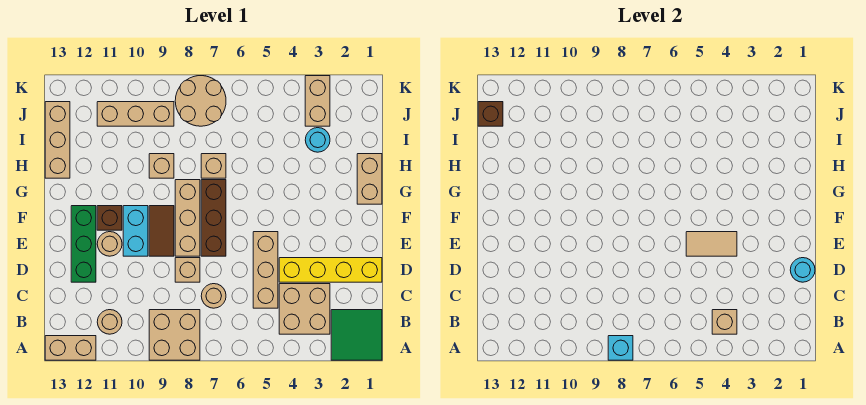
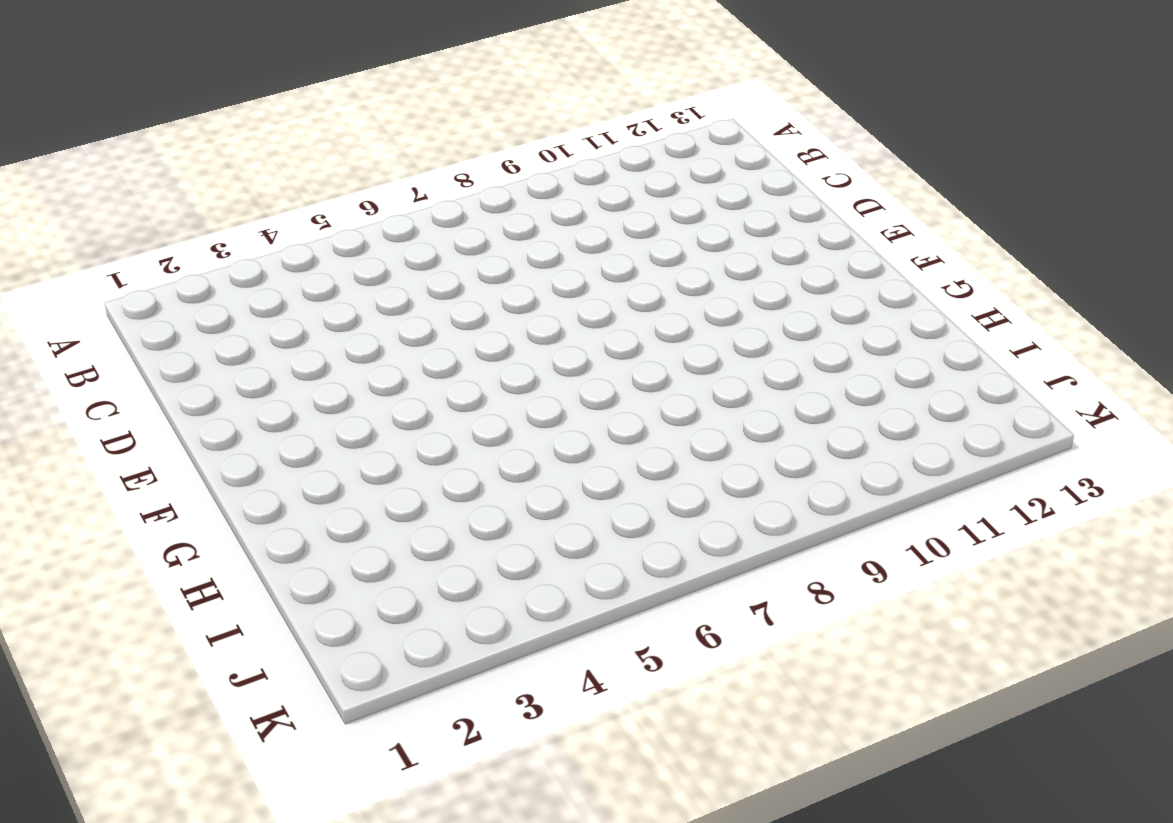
none -> green 2x2 tile [331,310,382,360]
none -> tan 2x2 brick [149,310,200,360]
none -> tan 1x2 brick [45,336,96,360]

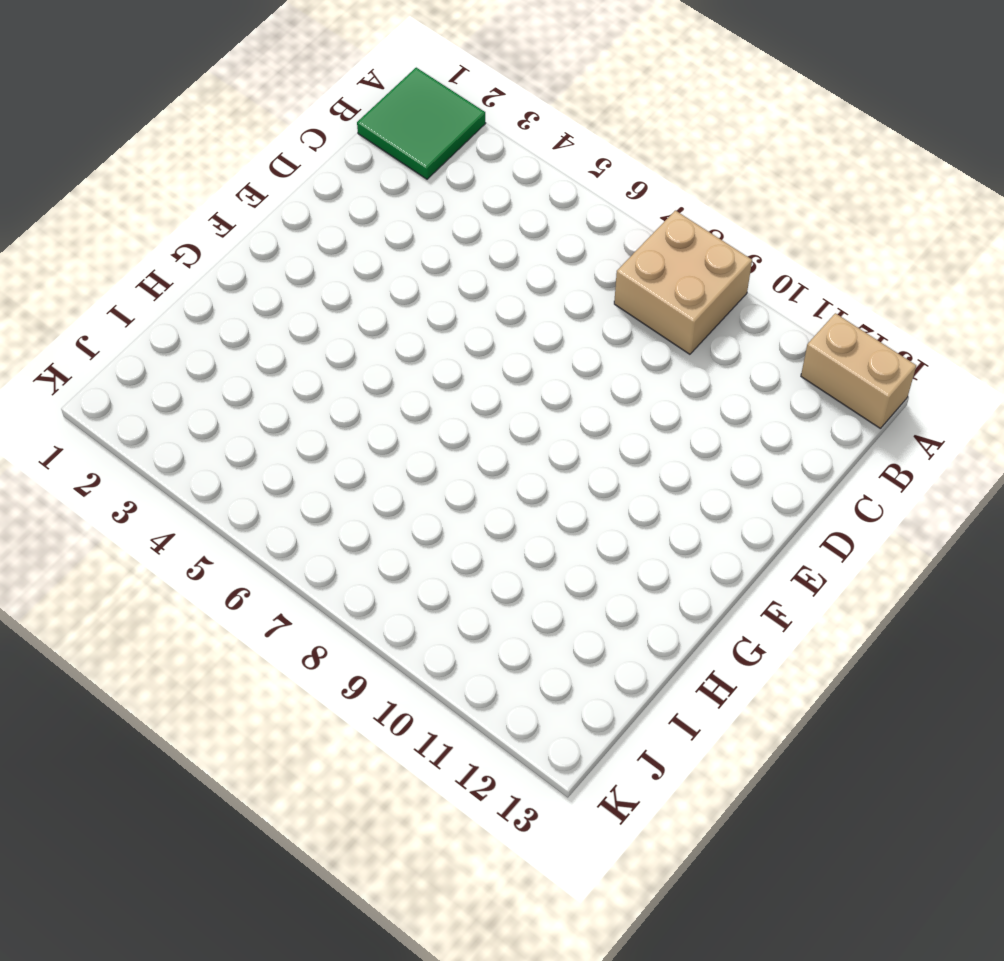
none -> tan 2x2 brick [279,284,330,334]
none -> tan 1x1 round brick [97,310,122,334]
none -> tan 1x3 brick [253,232,278,308]

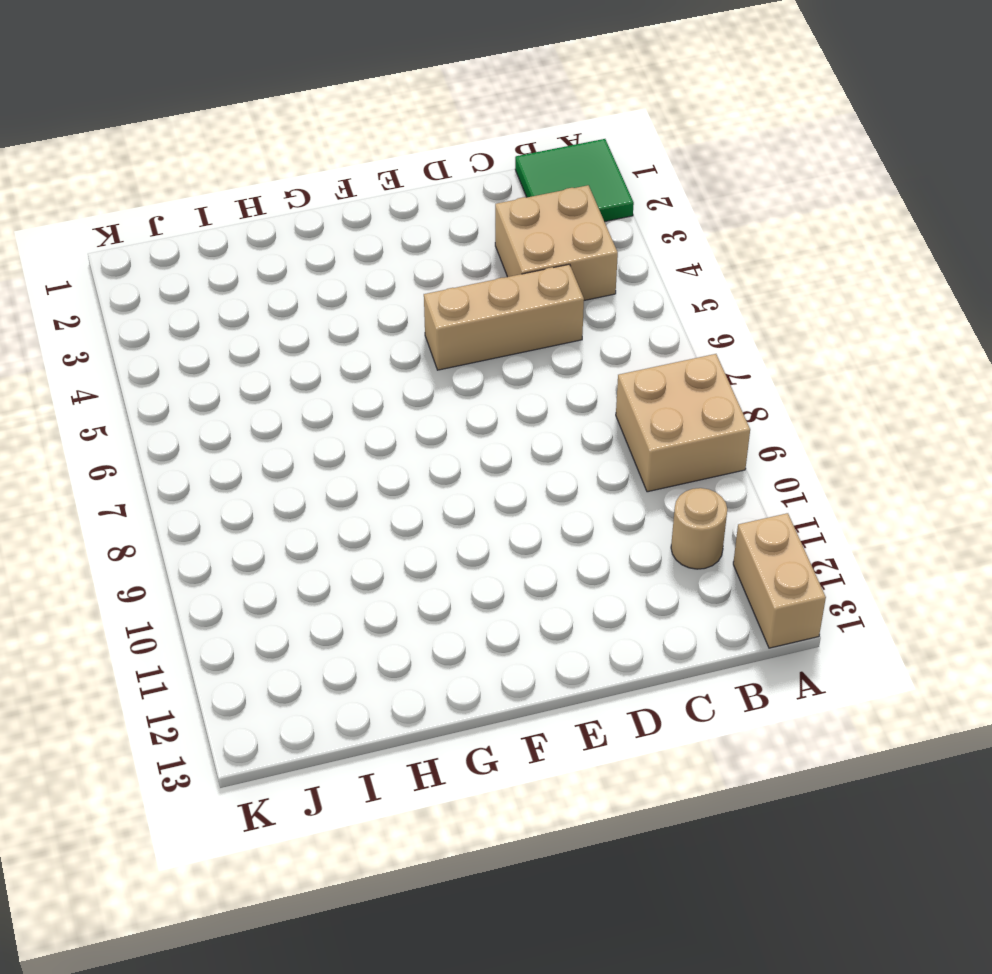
none -> tan 1x1 round brick [201,284,226,308]
none -> yellow 1x4 brick [279,258,382,282]
none -> tan 1x1 brick [175,258,200,282]

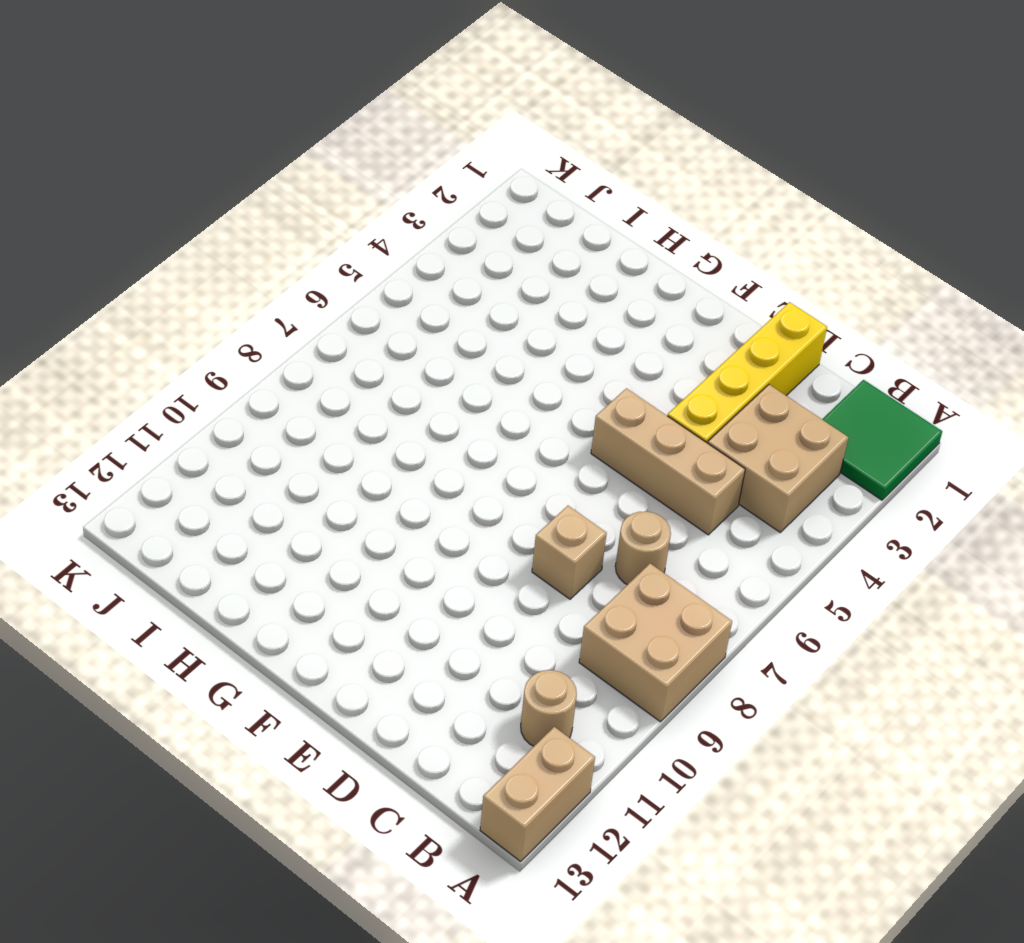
none -> green 1x3 brick [71,206,96,282]
none -> brown 1x3 brick [201,180,226,256]
none -> tan 1x3 brick [175,180,200,256]

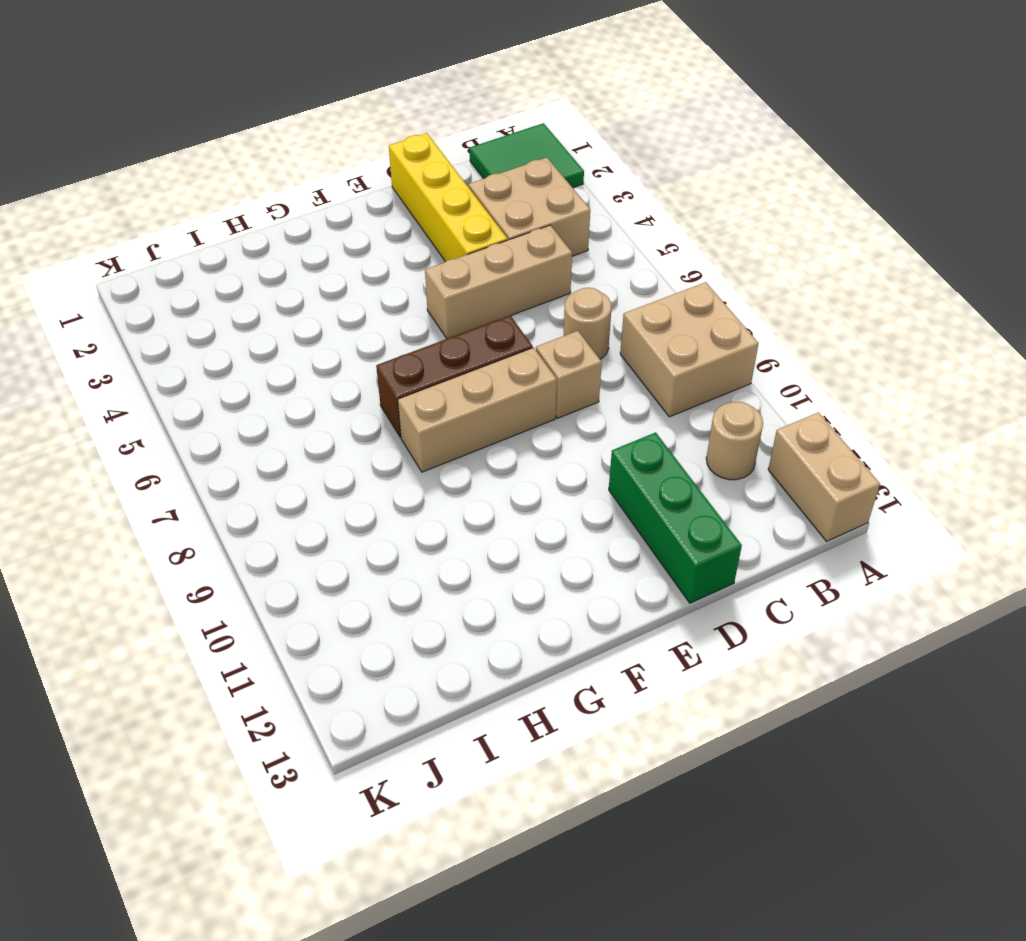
green 1x3 brick [609,432,742,603] -> green 1x3 brick turned to [71,206,96,282]
none -> brown 1x2 tile [149,206,174,256]
none -> cyan 1x2 brick [123,206,148,256]
none -> tan 1x1 round brick [97,232,122,256]

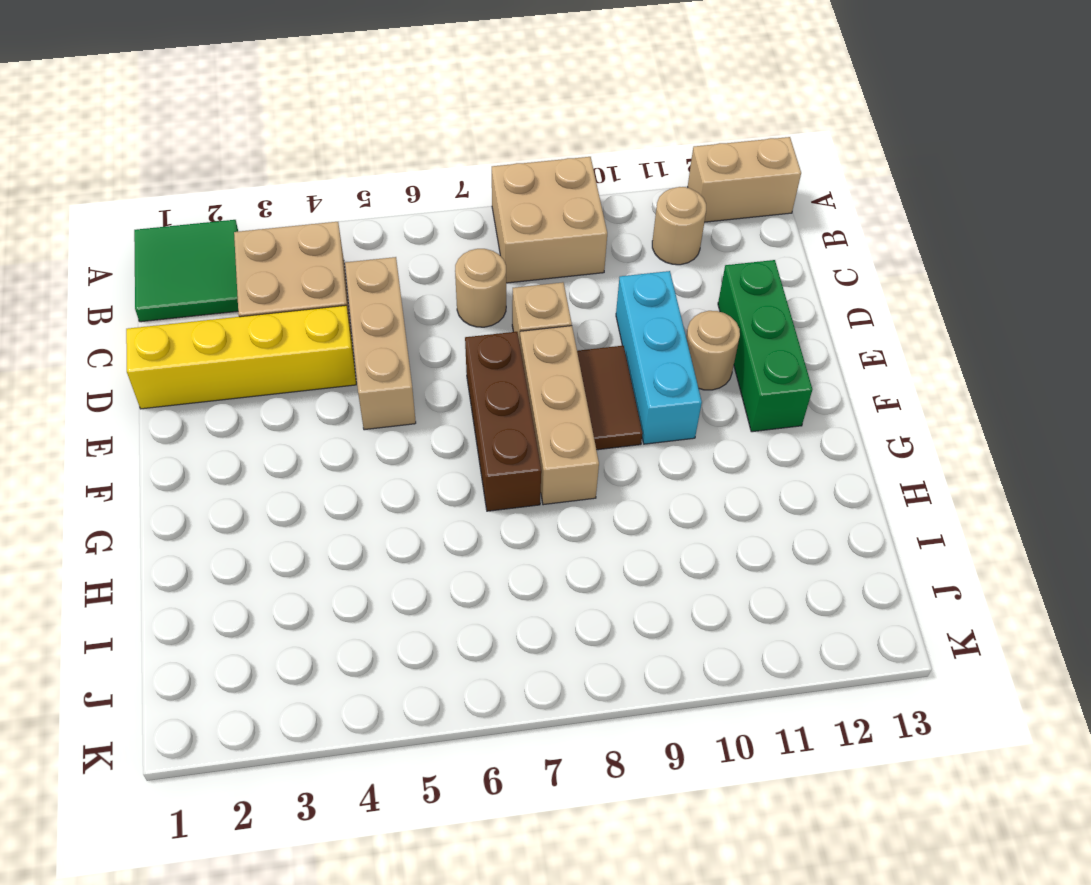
cyan 1x3 brick [616,271,702,444] -> cyan 1x2 brick [123,206,148,256]
none -> brown 1x1 brick [97,206,122,230]
none -> tan 1x2 brick [357,154,382,204]
none -> tan 1x1 brick [201,154,226,178]

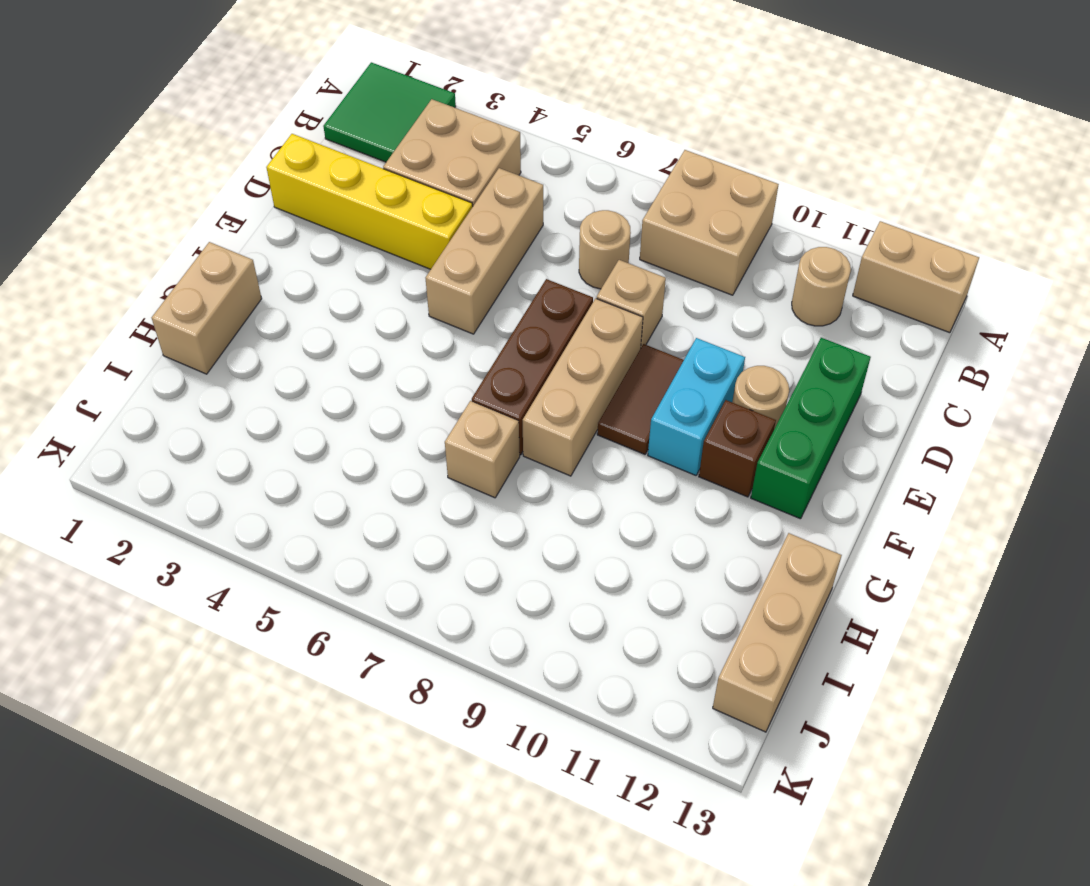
none -> tan 1x1 brick [149,154,174,178]
none -> cyan 1x1 round brick [305,128,330,152]
none -> tan 1x2 brick [305,76,330,126]

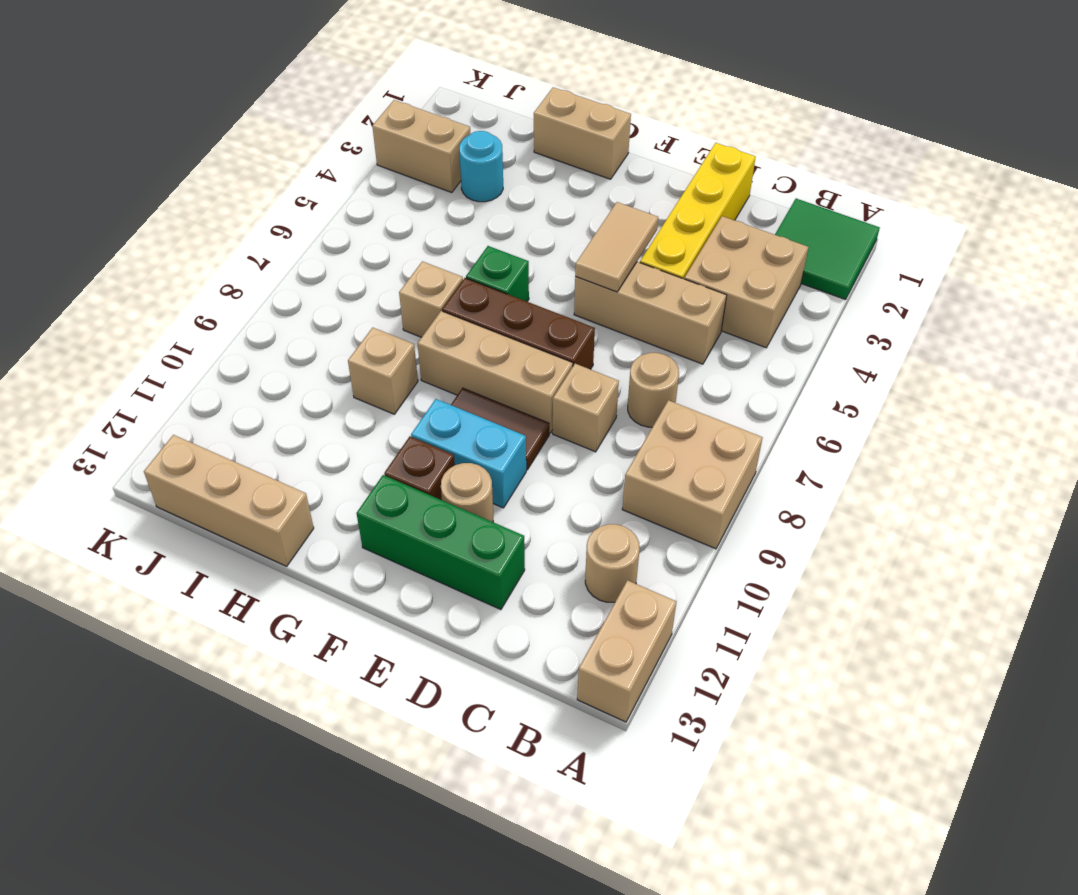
green 1x1 brick [466,246,529,301] -> none
none -> tan 2x2 round brick [175,76,226,126]
none -> tan 1x3 brick [97,102,174,126]
none -> cyan 1x1 brick [608,336,633,360]

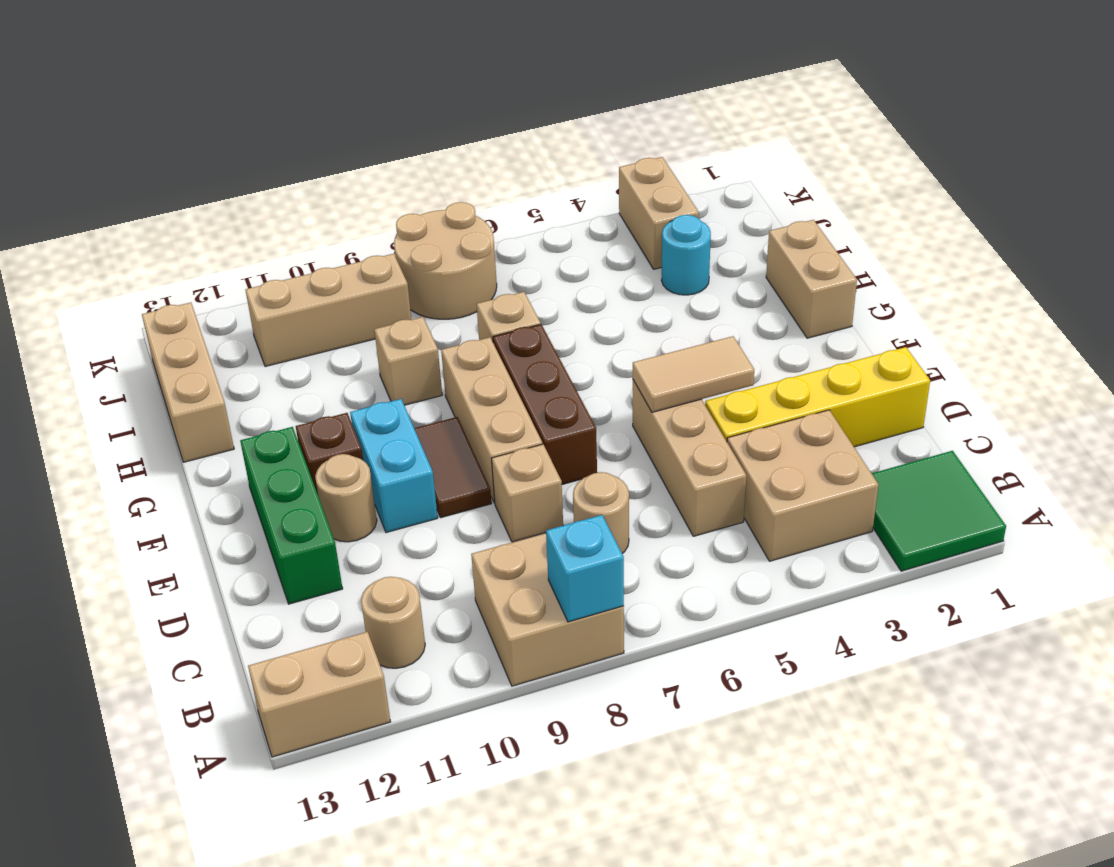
none -> tan 1x1 brick [712,310,737,334]
none -> cyan 1x1 round brick [790,258,815,282]
none -> brown 1x1 brick [478,102,503,126]

